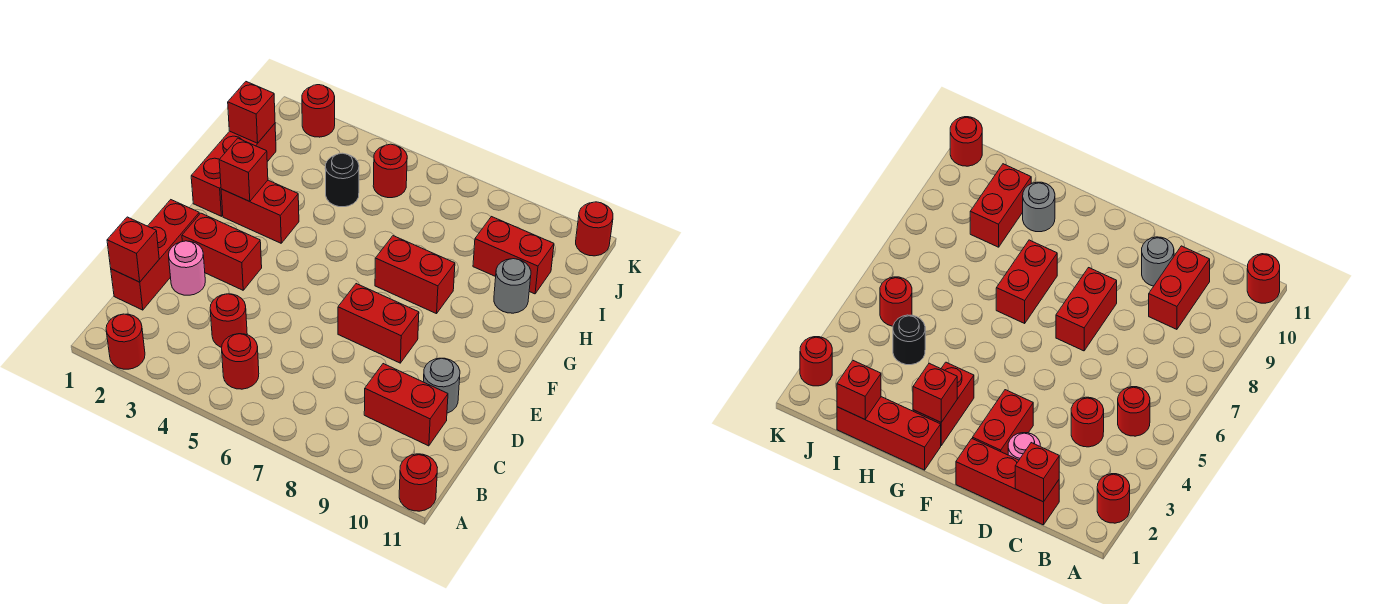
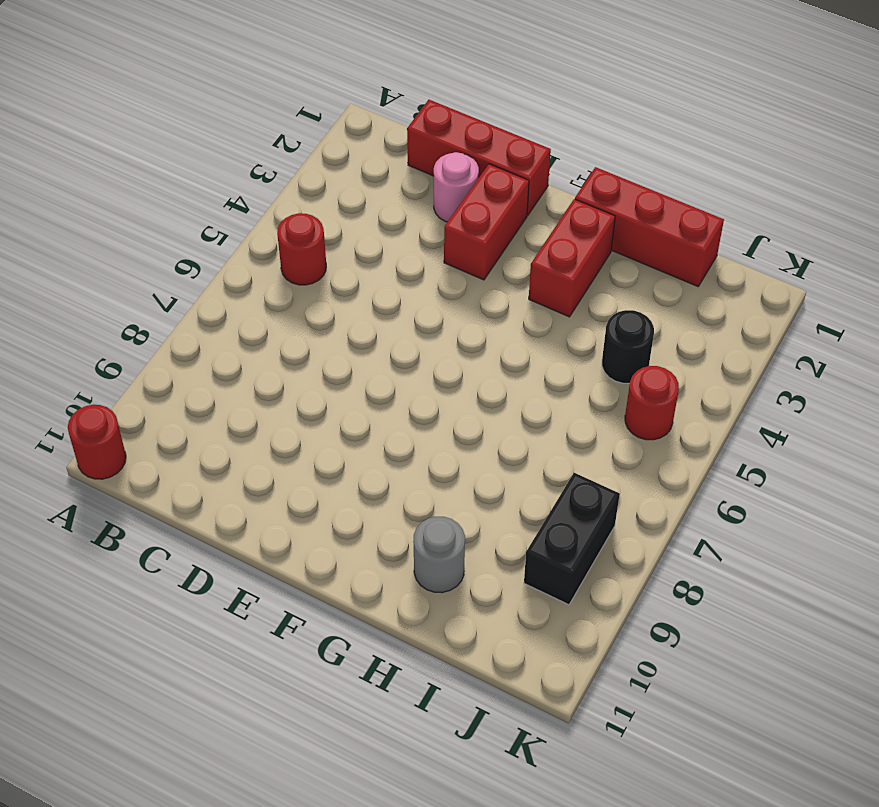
black 1x2 brick [524,473,620,605] -> none
none -> red 1x1 round brick [106,314,145,369]
none -> red 1x1 round brick [210,294,247,347]
none -> red 1x2 brick [364,364,448,446]

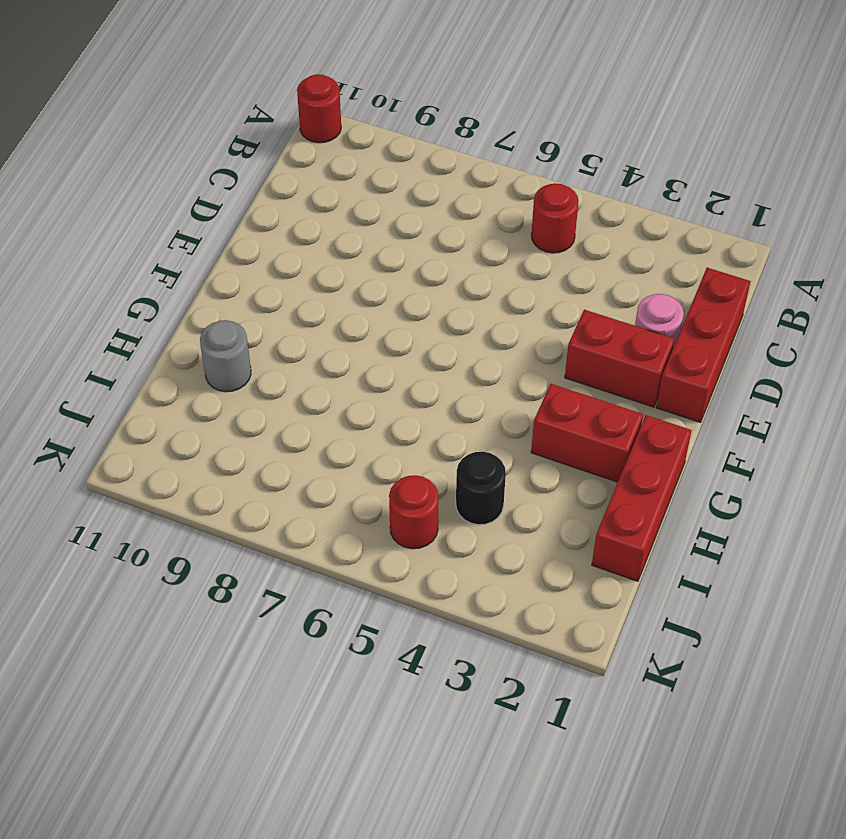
none -> red 1x1 round brick [106,314,145,369]
none -> red 1x1 round brick [210,294,247,347]
none -> red 1x2 brick [364,364,448,446]

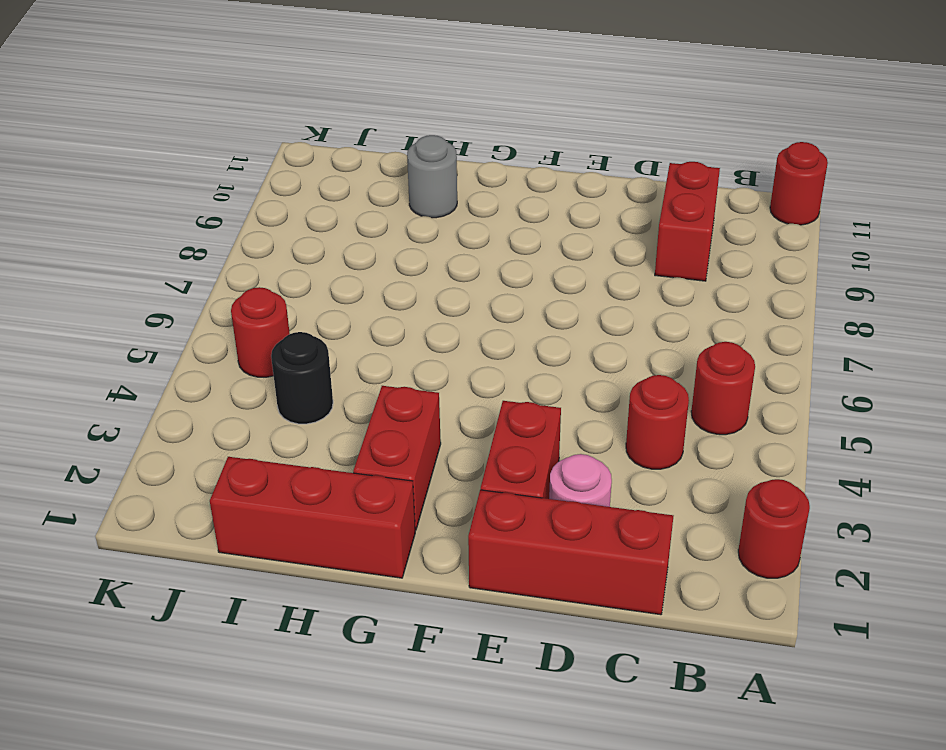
none -> grey 1x1 round brick [423,358,460,413]
none -> red 1x2 brick [338,284,419,363]
none -> red 1x2 brick [375,236,455,314]

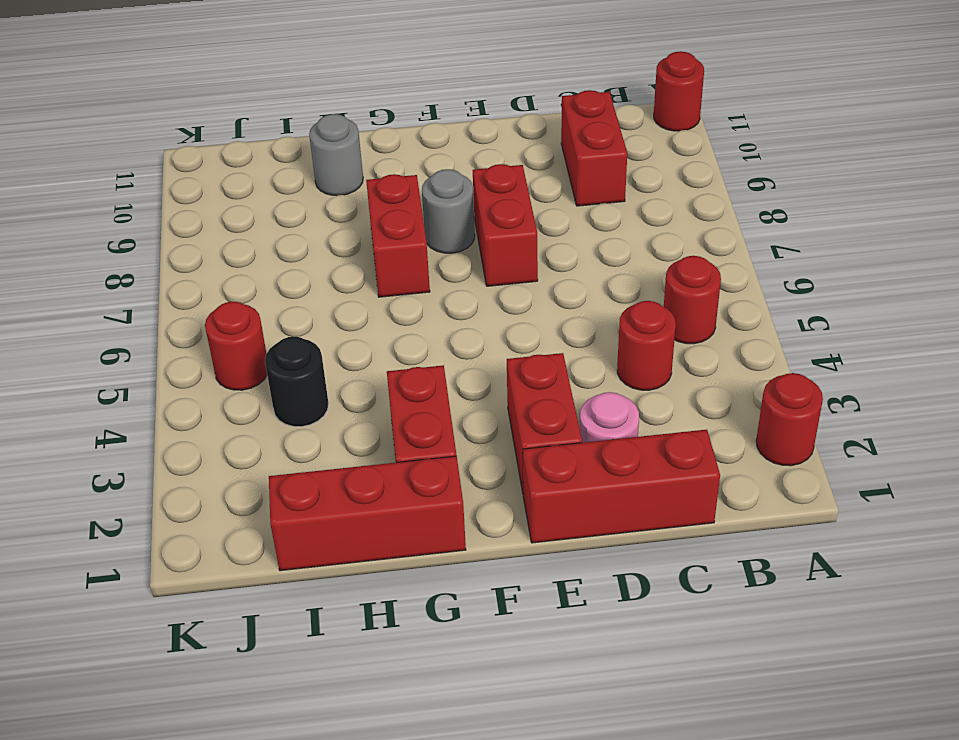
grey 1x1 round brick [422,169,475,253] -> grey 1x1 round brick moved to [423,358,460,413]
none -> red 1x2 brick [473,217,554,294]
none -> red 1x1 round brick [302,85,335,137]
none -> red 1x1 round brick [576,202,613,256]

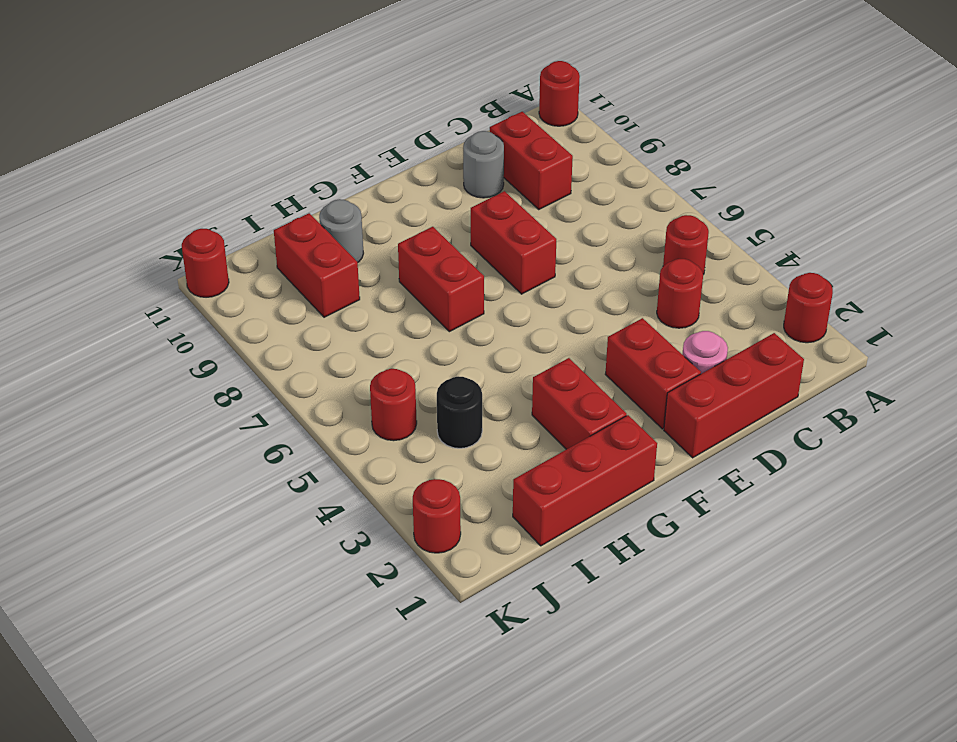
none -> red 1x1 brick [107,217,159,282]
none -> red 1x1 brick [219,138,268,202]
none -> red 1x1 brick [228,82,275,143]

